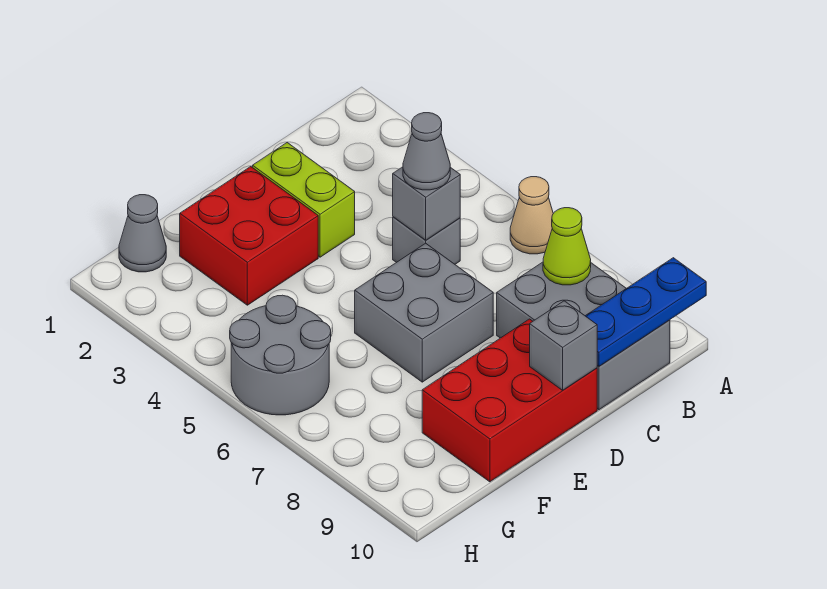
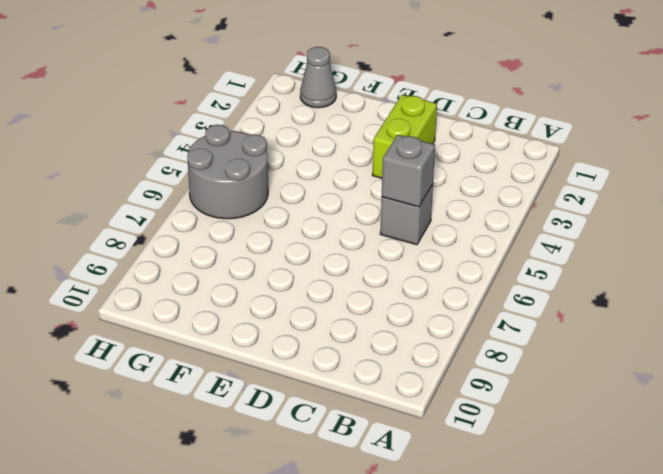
none -> tan 1x1 cone [510,177,553,254]
none -> grey 2x3 brick [497,262,670,410]
none -> grey 2x2 brick [355,243,493,382]

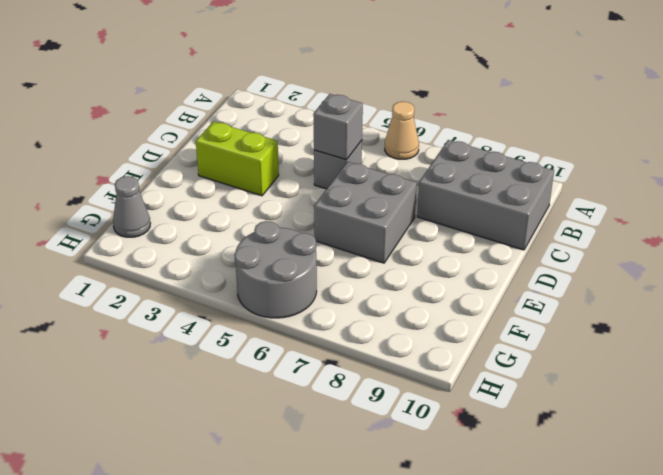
none -> red 2x3 brick [422,319,597,482]
none -> red 2x2 brick [180,167,318,305]
none -> blue 1x3 plate [586,258,706,366]

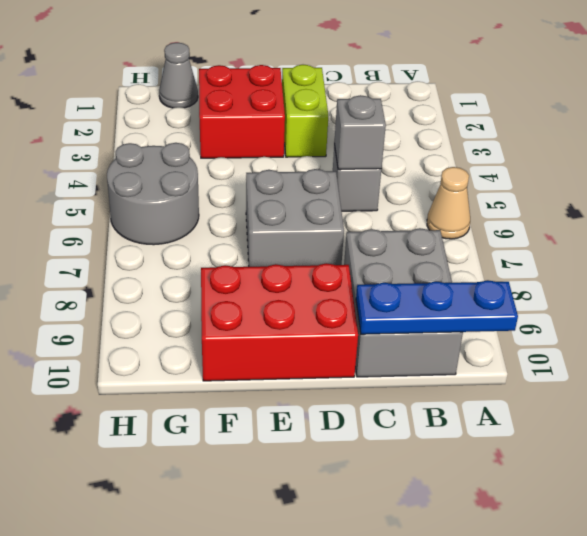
none -> lime 1x1 cone [543,208,591,285]
none -> grey 1x1 brick [530,301,597,390]
none -> grey 1x1 cone [403,113,450,190]

